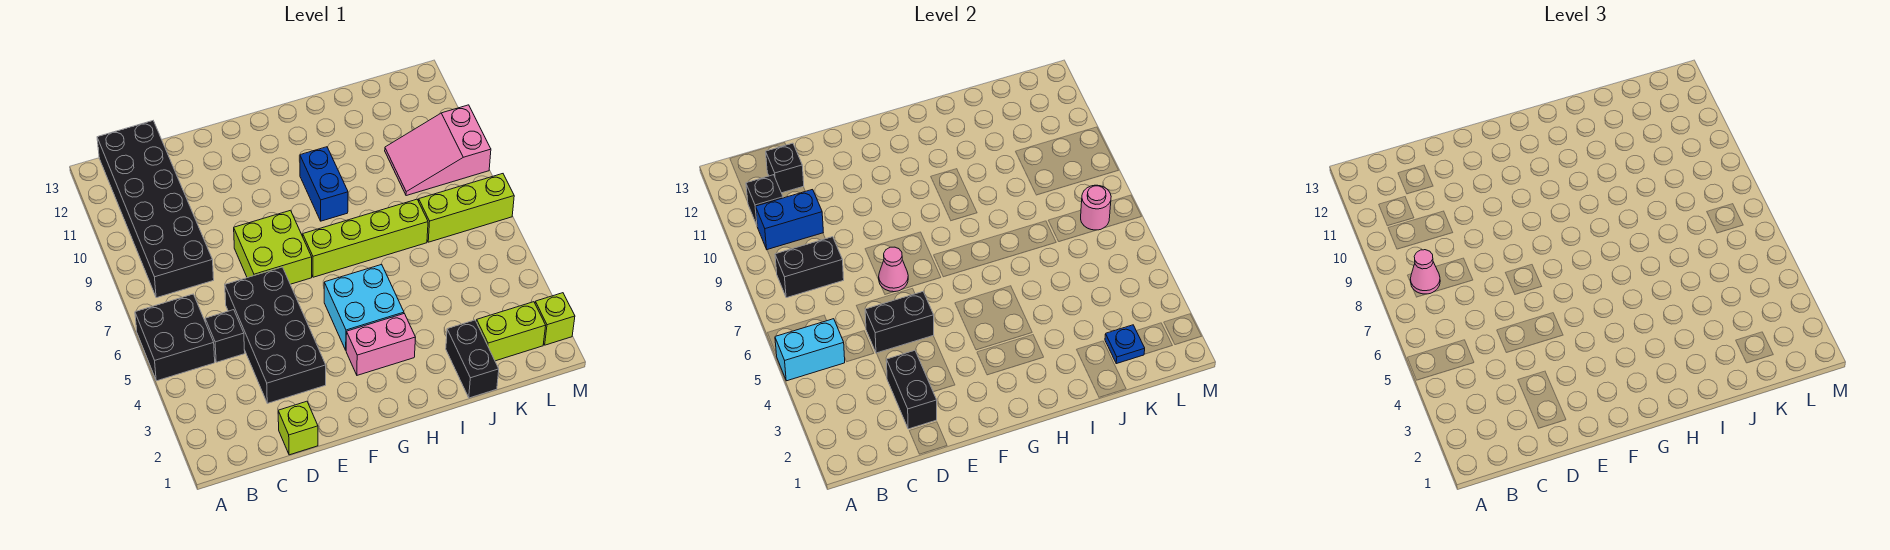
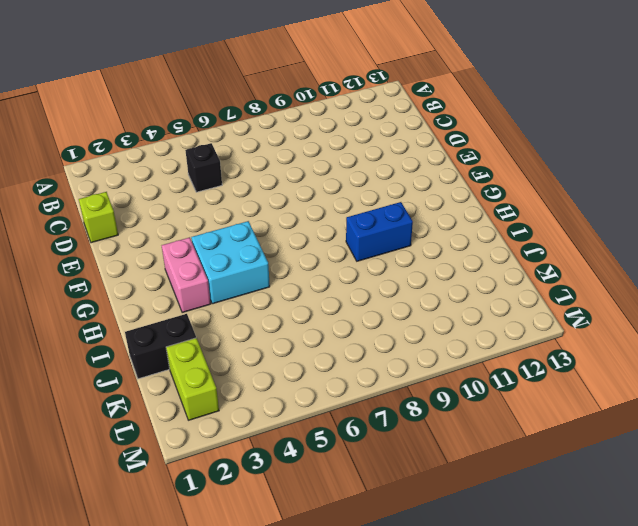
none -> black 2x2 brick [135,294,215,381]
none -> black 2x6 brick [97,121,214,298]
none -> black 2x4 brick [225,267,326,403]

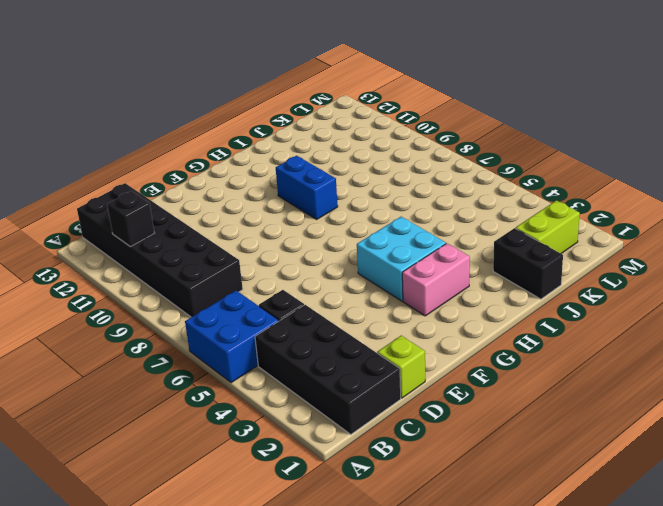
blue 2x2 brick [185,291,279,383] -> black 2x2 brick [135,294,215,381]
black 2x4 brick [255,305,401,434] -> black 2x4 brick moved to [225,267,326,403]
none -> lime 2x2 brick [234,210,312,284]
none -> lime 1x4 brick [303,199,428,277]
none -> lime 1x3 brick [419,174,514,242]

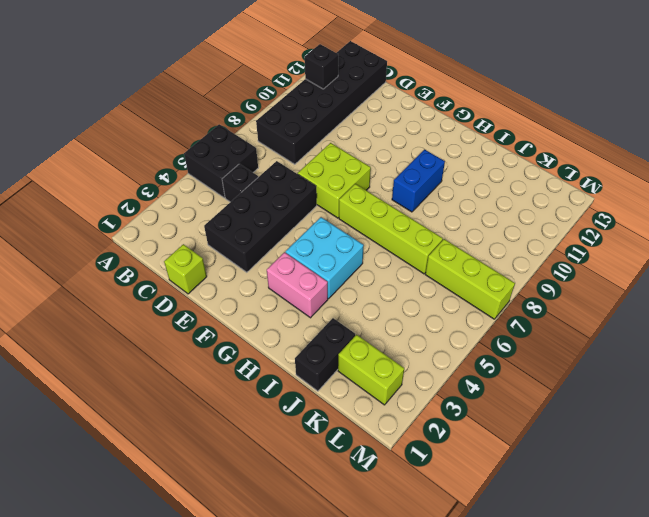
none -> pink 2x3 slope [385,105,491,196]
none -> lime 1x1 brick [535,293,575,345]
none -> cyan 1x2 brick [775,319,845,381]

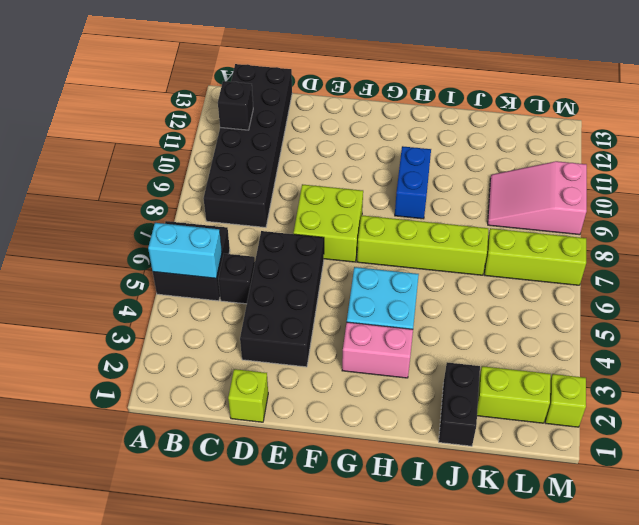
none -> black 1x2 brick [775,237,844,298]
none -> blue 1x2 brick [756,190,823,250]
none -> black 1x1 brick [766,143,804,193]

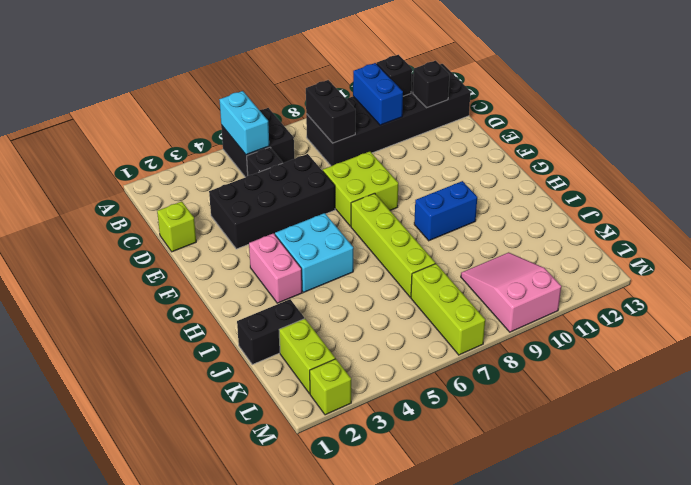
none -> black 1x2 brick [887,350,937,429]
none -> black 1x2 brick [865,292,934,353]
none -> pink 1x1 cone [879,247,908,292]

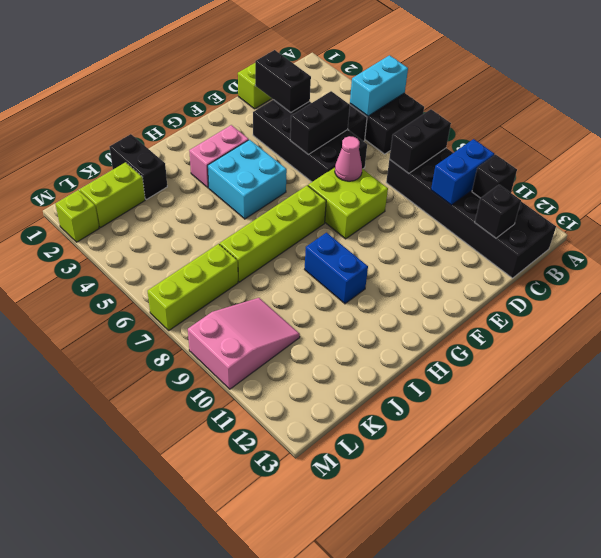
none -> blue 1x1 plate [1105,325,1145,364]
none -> pink 1x1 round brick [1081,185,1111,230]
none -> pink 1x1 cone [1410,250,1440,294]

